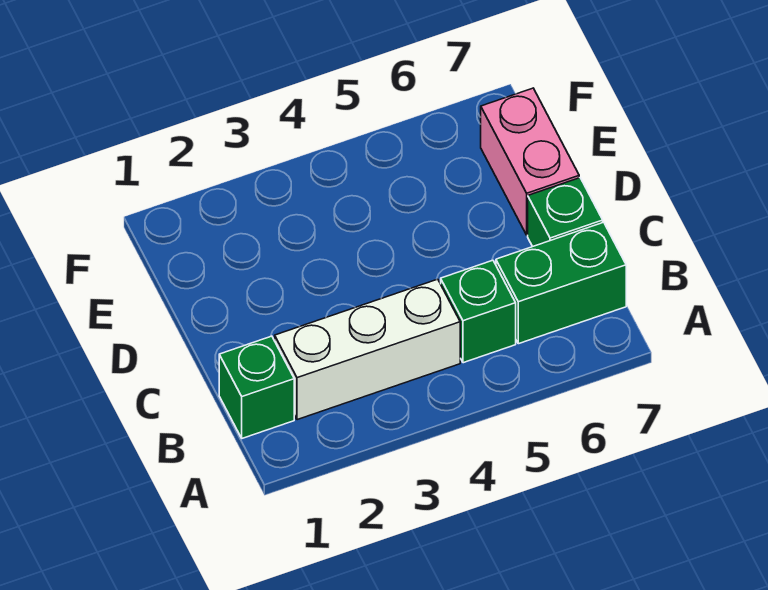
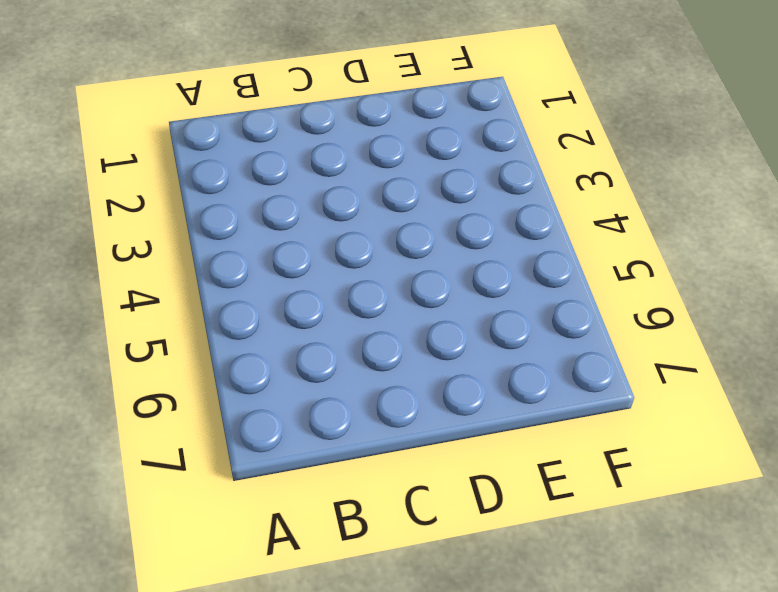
none -> green 1x1 brick [219,336,294,438]
none -> white 1x3 brick [275,279,460,420]

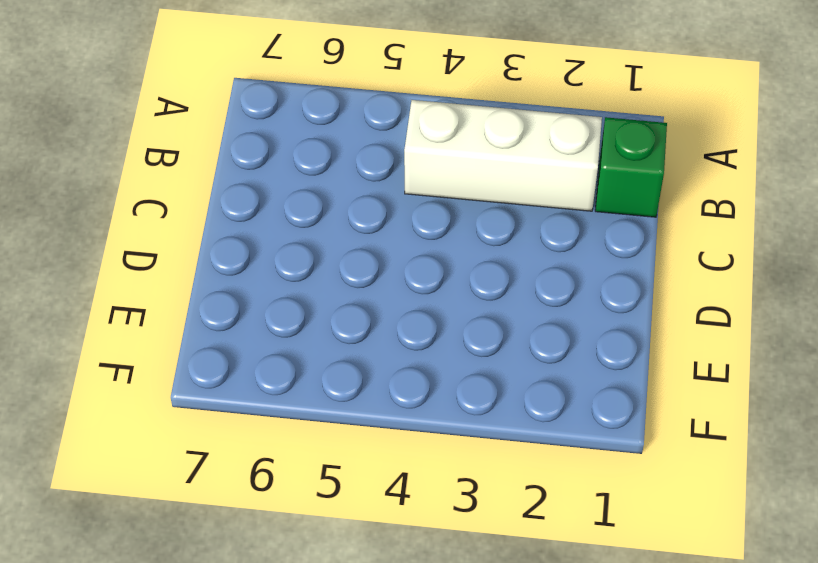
none -> green 1x1 brick [441,260,516,363]
none -> green 1x2 brick [496,222,626,344]

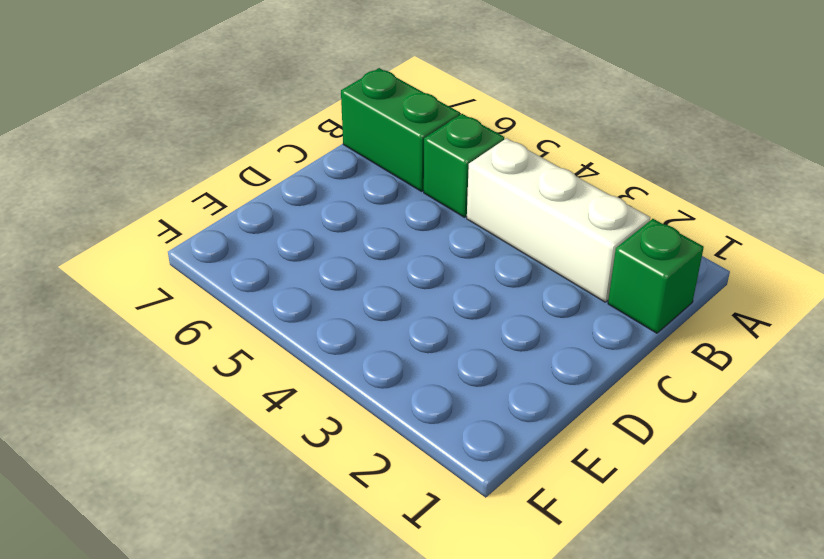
none -> green 1x1 brick [528,178,603,247]
none -> pink 1x2 brick [481,88,579,235]

